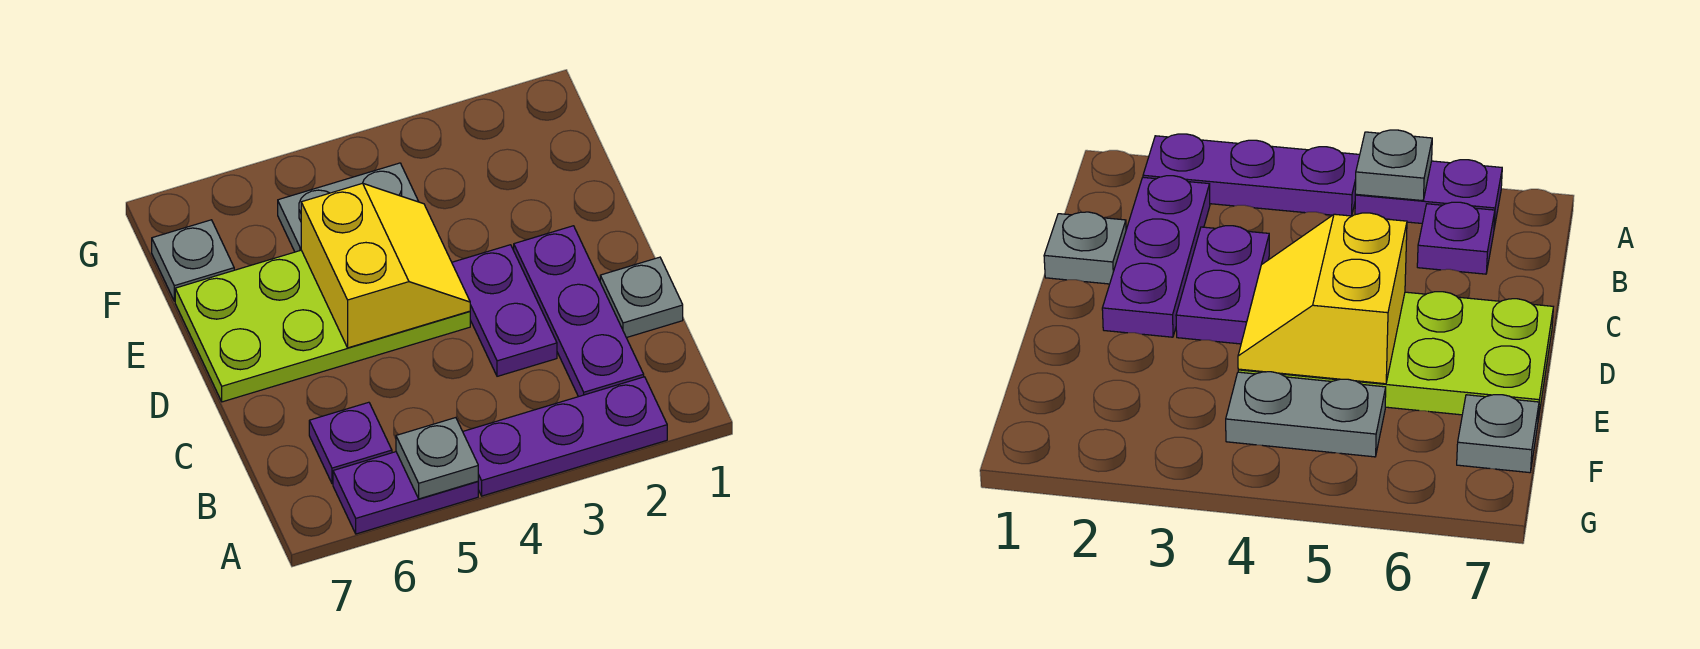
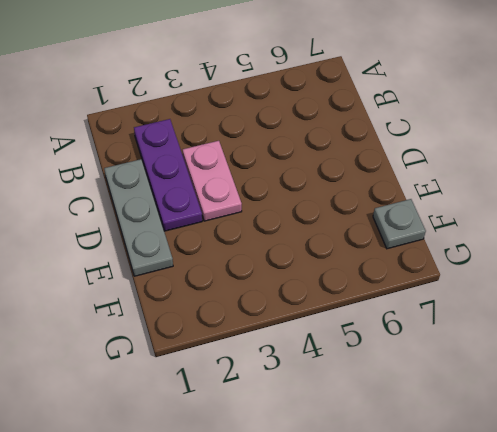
grey 1x3 plate [104,159,173,276] -> grey 1x1 plate [600,257,683,338]
pink 1x2 plate [183,141,242,221] -> purple 1x2 plate [452,245,557,376]
none -> purple 1x3 plate [463,377,667,496]
none -> purple 1x2 plate [333,452,478,534]

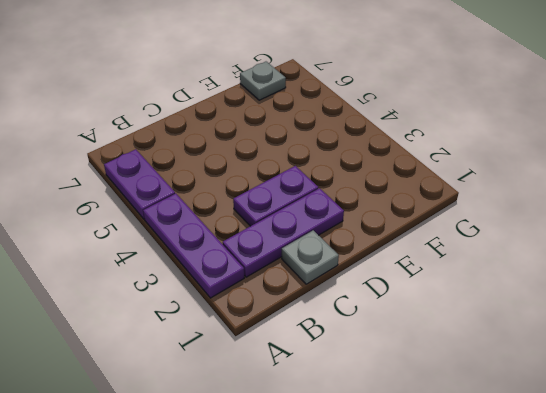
none -> purple 1x1 plate [309,402,392,484]
none -> lime 2x4 plate [175,250,470,402]

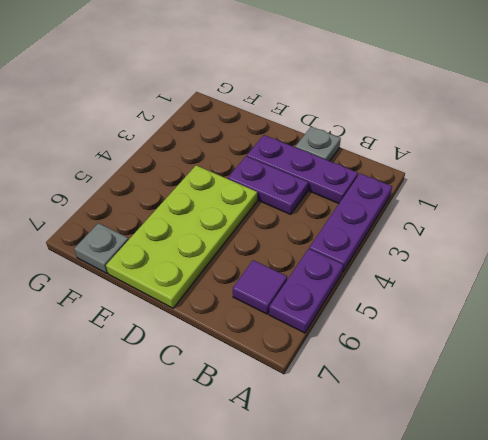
purple 1x1 tile [233,260,287,314] -> purple 1x1 plate [309,402,392,484]
none -> grey 1x2 plate [278,163,419,252]
none -> grey 1x1 plate [396,418,478,499]

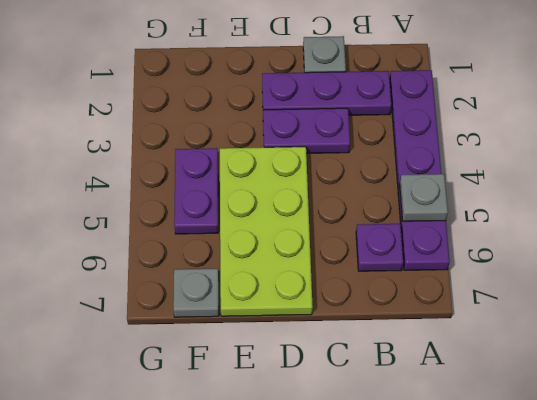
purple 1x2 plate [174,148,218,234] -> grey 1x2 plate [278,163,419,252]
none -> yellow 2x2 slope [301,183,470,348]

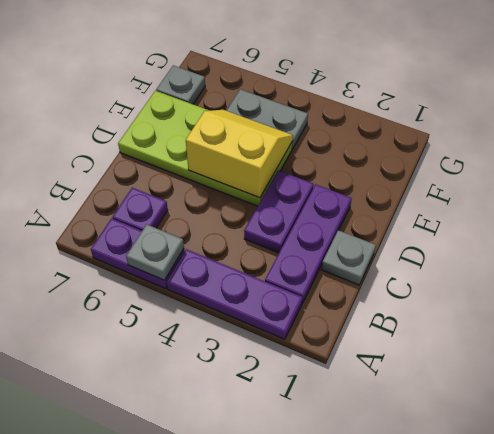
yellow 2x2 slope [186,110,293,198] -> yellow 2x2 slope turned to [301,183,470,348]

